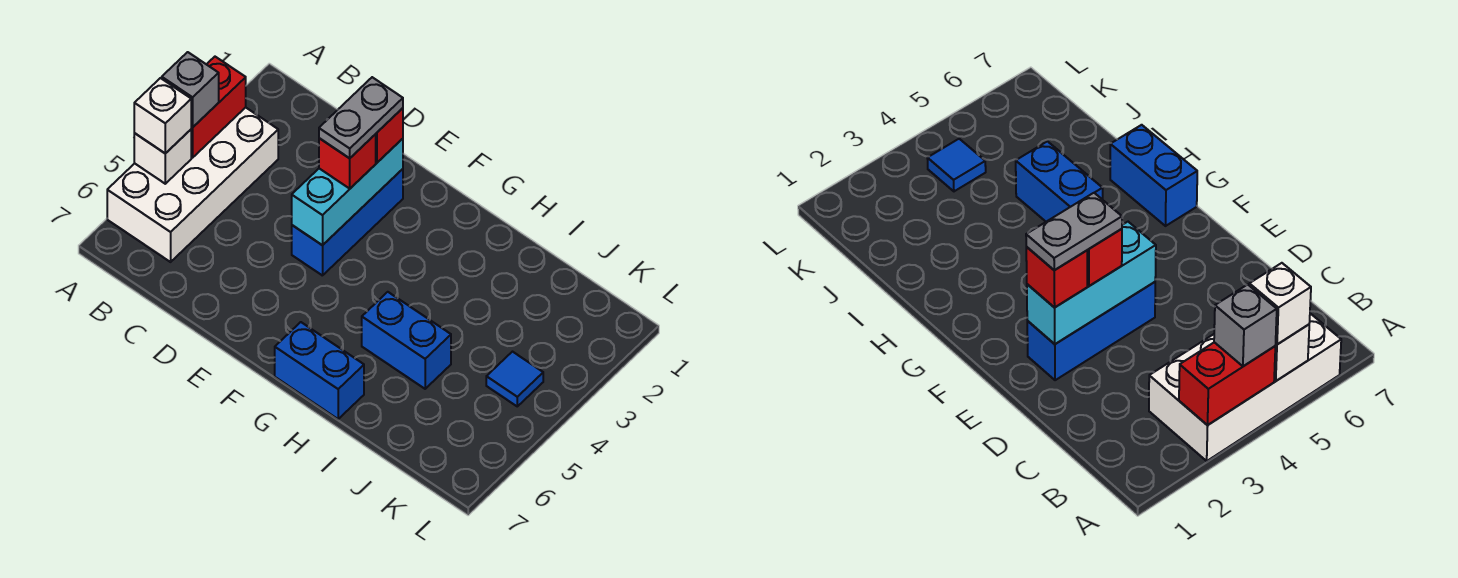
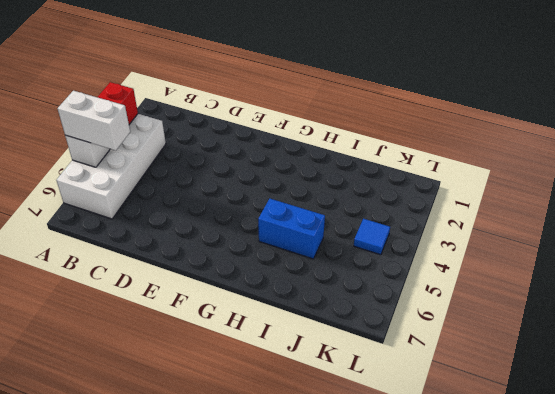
white 1x2 brick [58,91,130,150] -> white 1x1 brick [134,78,191,153]
none -> blue 1x3 brick [292,169,403,276]
none -> blue 1x2 brick [275,322,364,419]
none -> cyan 1x3 brick [292,139,403,245]

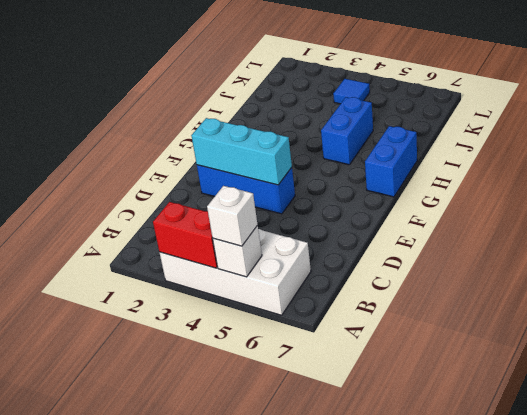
none -> grey 1x1 brick [162,52,219,127]
none -> red 1x1 brick [376,108,403,163]
none -> red 1x1 brick [319,134,376,189]

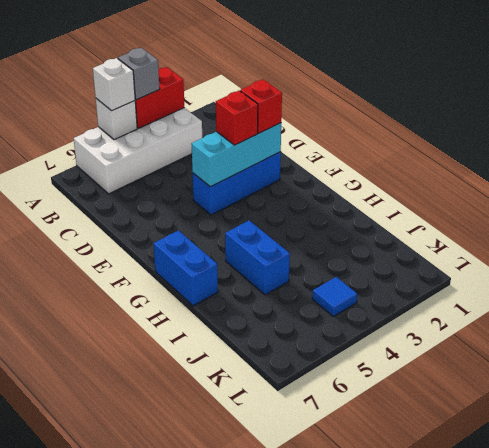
none -> grey 1x2 plate [319,77,403,158]

